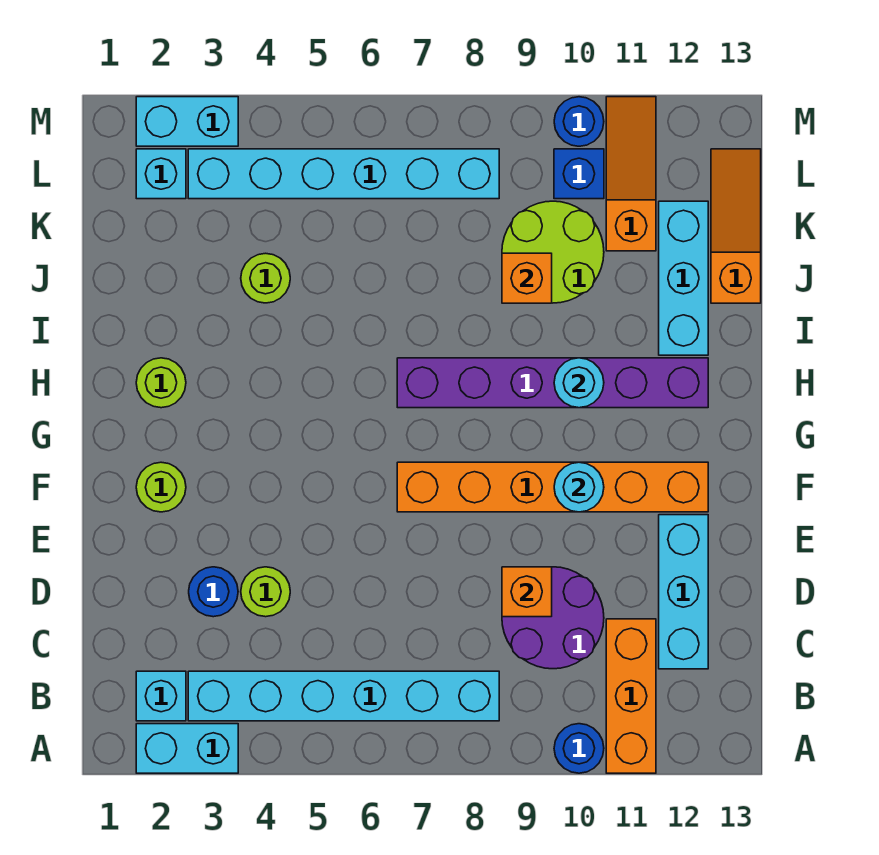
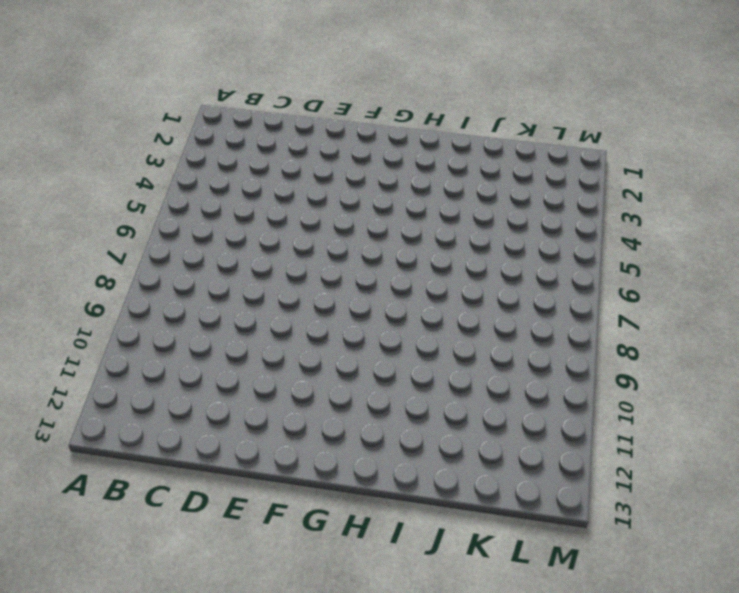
none -> cyan 1x2 brick [136,724,238,773]
none -> blue 1x1 round brick [554,724,604,773]
none -> orange 1x3 brick [606,619,656,773]

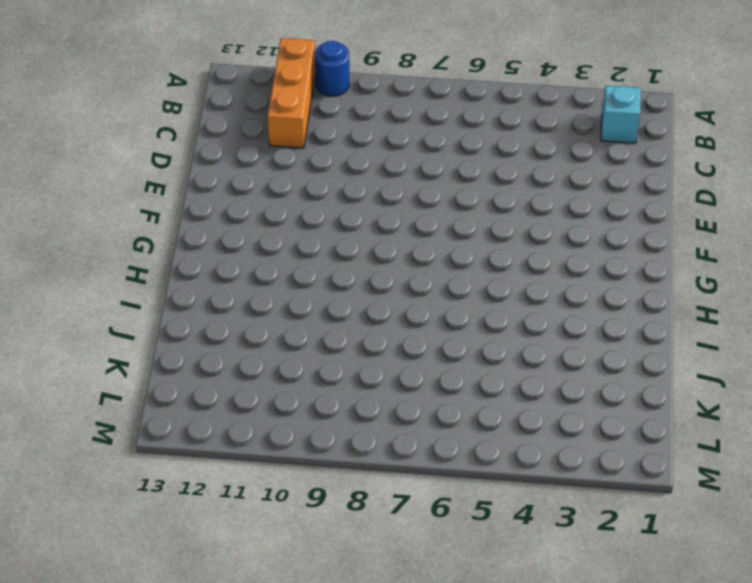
none -> cyan 1x2 brick [136,724,238,773]
none -> cyan 1x6 brick [188,671,499,721]
none -> purple 2x2 round brick [502,567,604,669]

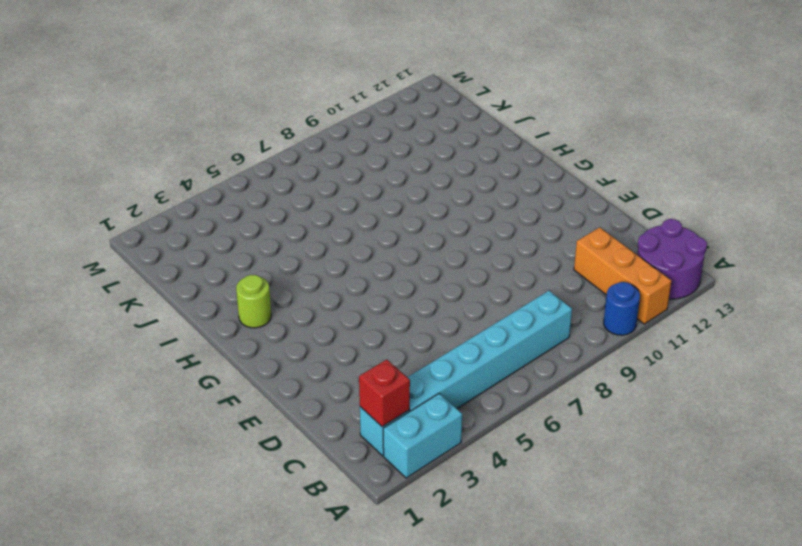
purple 2x2 round brick [637,219,707,299] -> purple 2x2 round brick moved to [502,567,604,669]
red 1x1 brick [359,359,410,427] -> none
none -> cyan 1x3 brick [659,515,708,669]
none -> blue 1x1 round brick [189,567,238,617]
none -> lime 1x1 round brick [241,567,290,617]

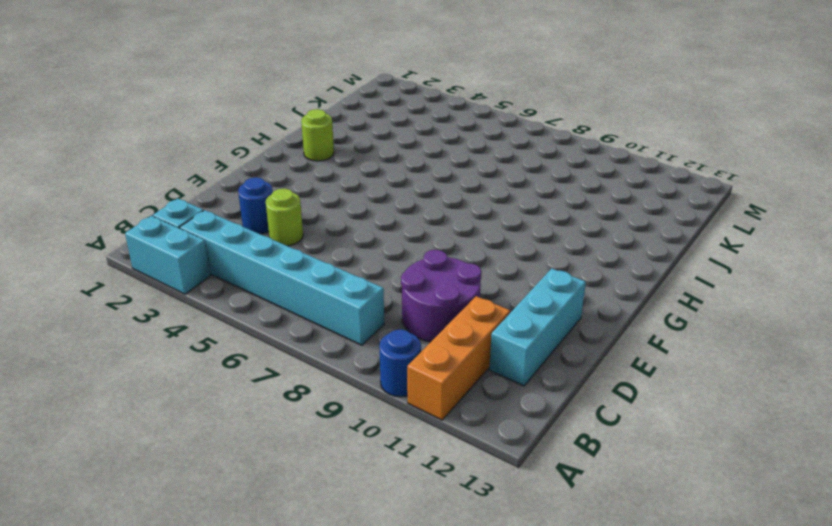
none -> lime 1x1 round brick [136,462,186,512]
none -> orange 1x6 brick [397,462,708,512]
none -> purple 1x6 brick [397,358,708,408]

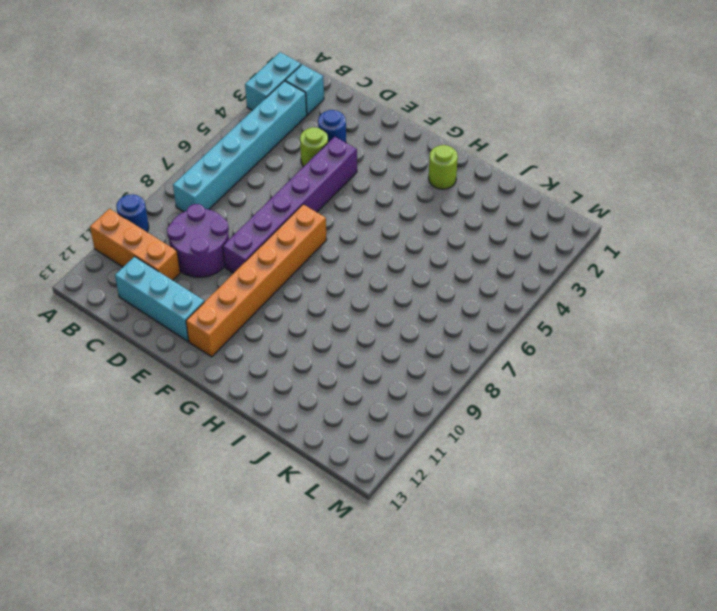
purple 1x6 brick [223,137,357,273] -> purple 1x6 brick moved to [397,358,708,408]
none -> lime 1x1 round brick [136,462,186,512]
none -> cyan 1x3 brick [659,201,708,355]
none -> lime 1x1 round brick [241,253,290,303]

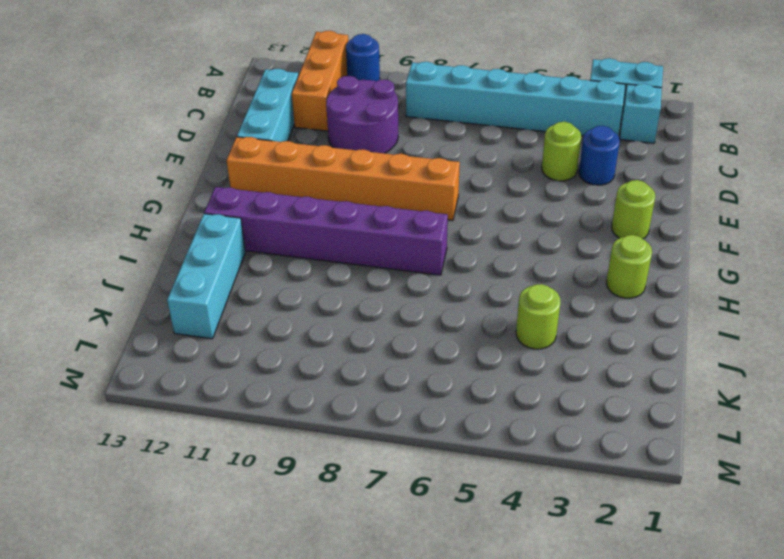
none -> lime 2x2 round brick [502,201,604,303]
none -> orange 1x3 slope [711,149,761,303]
none -> orange 1x3 slope [606,97,656,251]

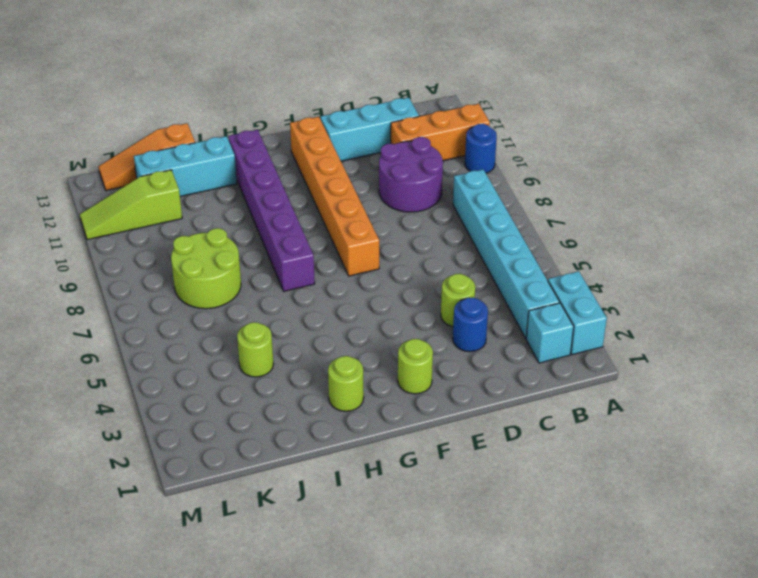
lime 2x2 round brick [171,228,241,309] -> lime 2x2 round brick moved to [502,201,604,303]
lime 1x3 slope [80,170,182,240] -> orange 1x3 slope [606,97,656,251]
none -> cyan 1x1 brick [136,149,186,199]
none -> cyan 1x6 brick [188,149,499,199]
none -> blue 1x1 brick [554,149,604,199]

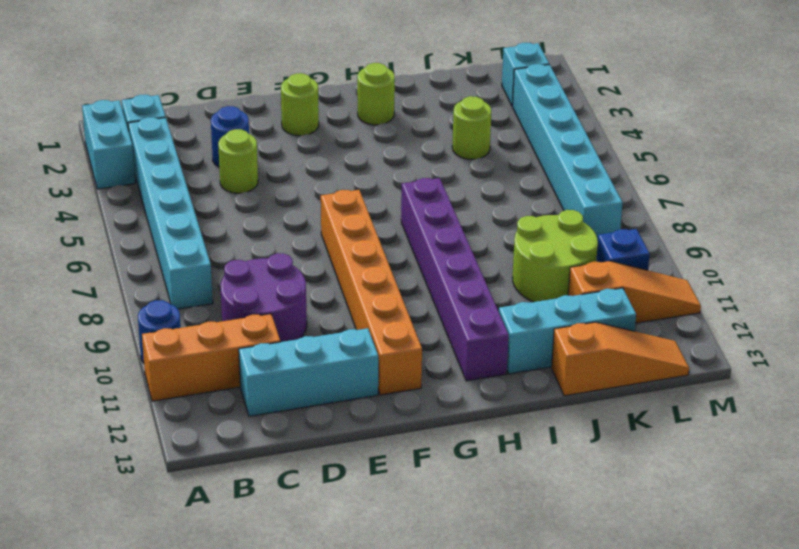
none -> cyan 1x2 brick [136,97,238,146]
none -> blue 1x1 round brick [554,97,604,146]
none -> orange 1x1 brick [502,567,552,617]

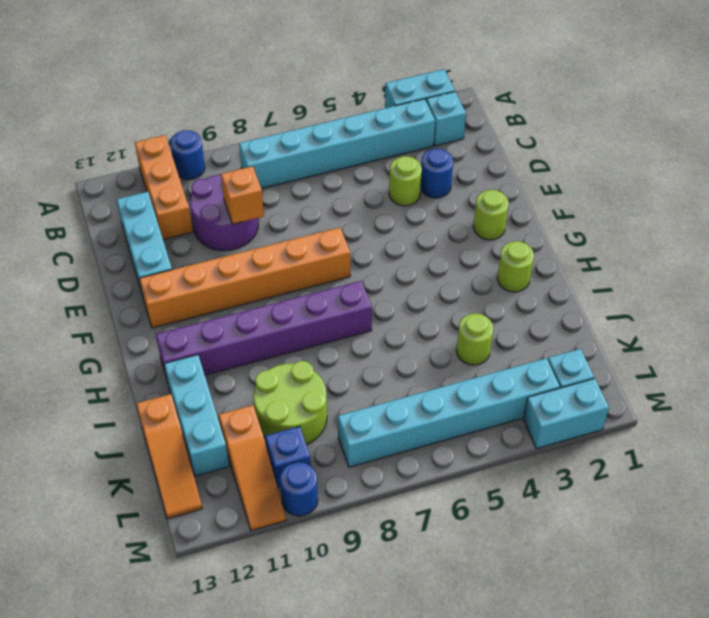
none -> cyan 1x1 round brick [554,462,604,512]
none -> cyan 1x1 round brick [554,358,604,408]
none -> orange 1x1 brick [502,253,552,303]

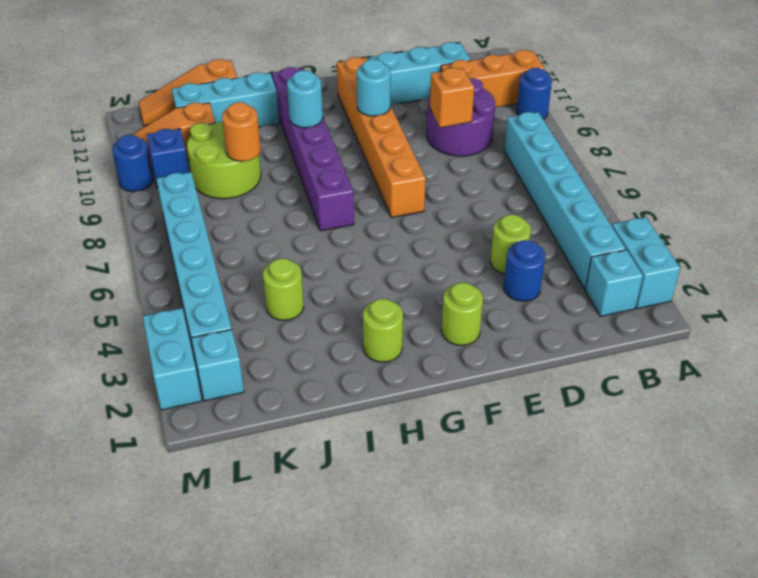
orange 1x1 round brick [222,102,261,161] -> orange 1x1 brick [502,253,552,303]

